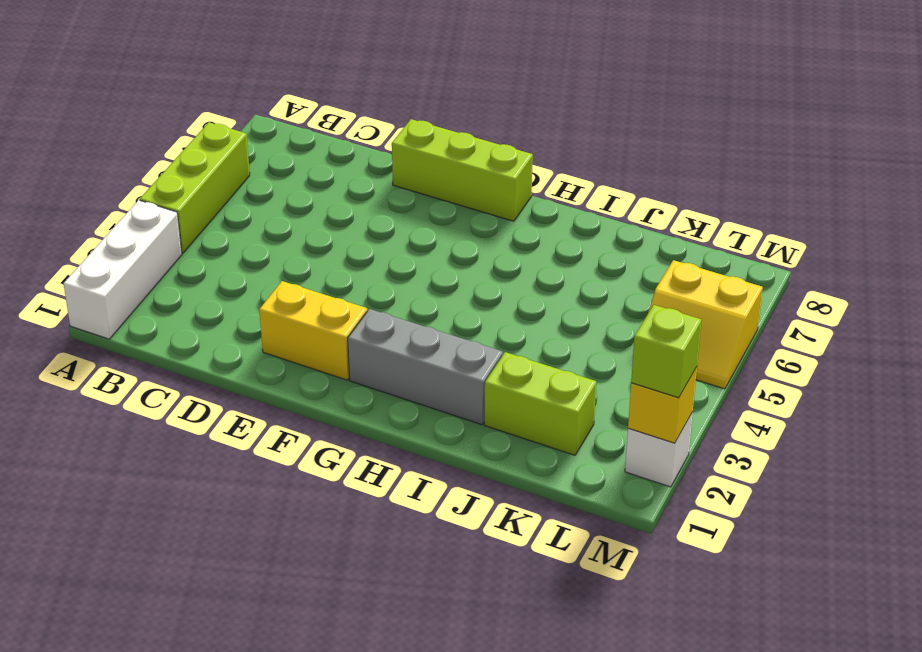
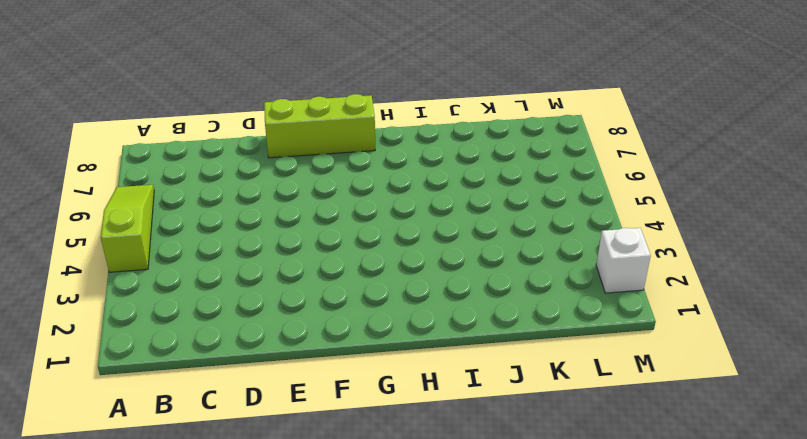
lime 1x3 slope [101,185,154,272] -> lime 1x3 brick [140,122,250,253]
none -> white 1x3 brick [64,200,182,339]
none -> yellow 1x2 brick [259,281,367,380]

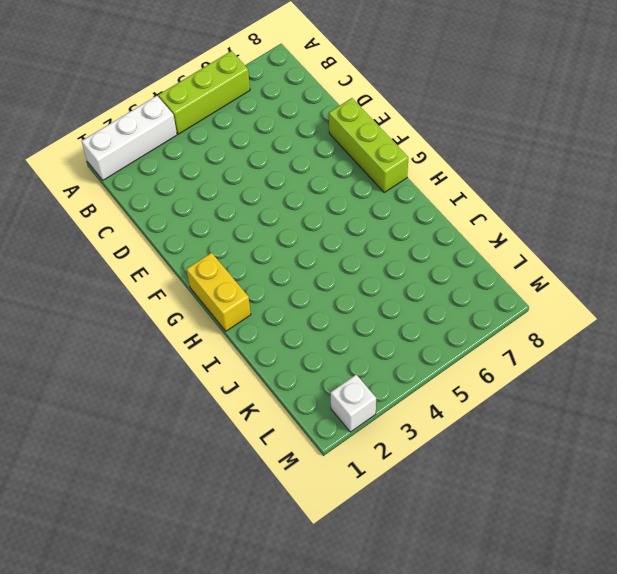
yellow 1x2 brick [187,253,251,331] -> yellow 1x2 brick moved to [259,281,367,380]
none -> grey 1x3 brick [348,309,503,425]
none -> lime 1x2 brick [484,352,596,455]

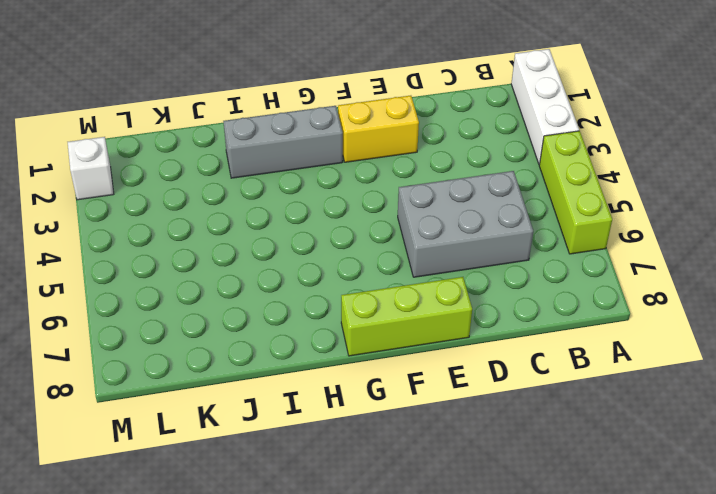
grey 2x3 brick [398,171,533,277] -> none
none -> lime 1x2 brick [484,352,596,455]
none -> yellow 2x2 slope [648,260,763,389]

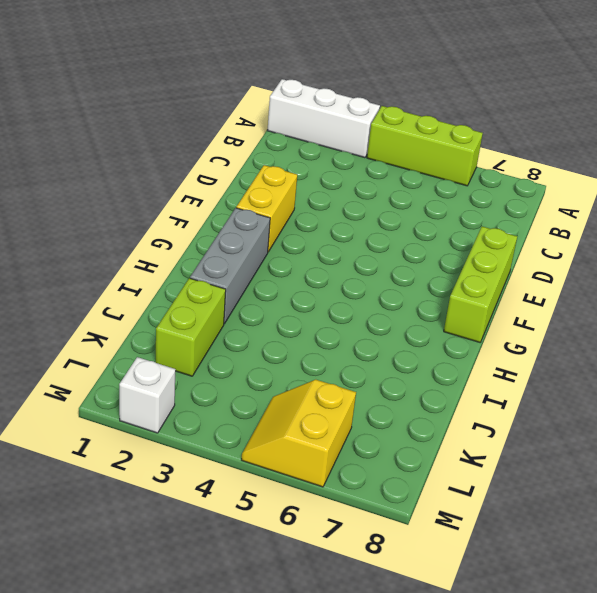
none -> yellow 1x1 brick [628,367,697,443]
none -> lime 1x1 brick [631,305,701,398]

